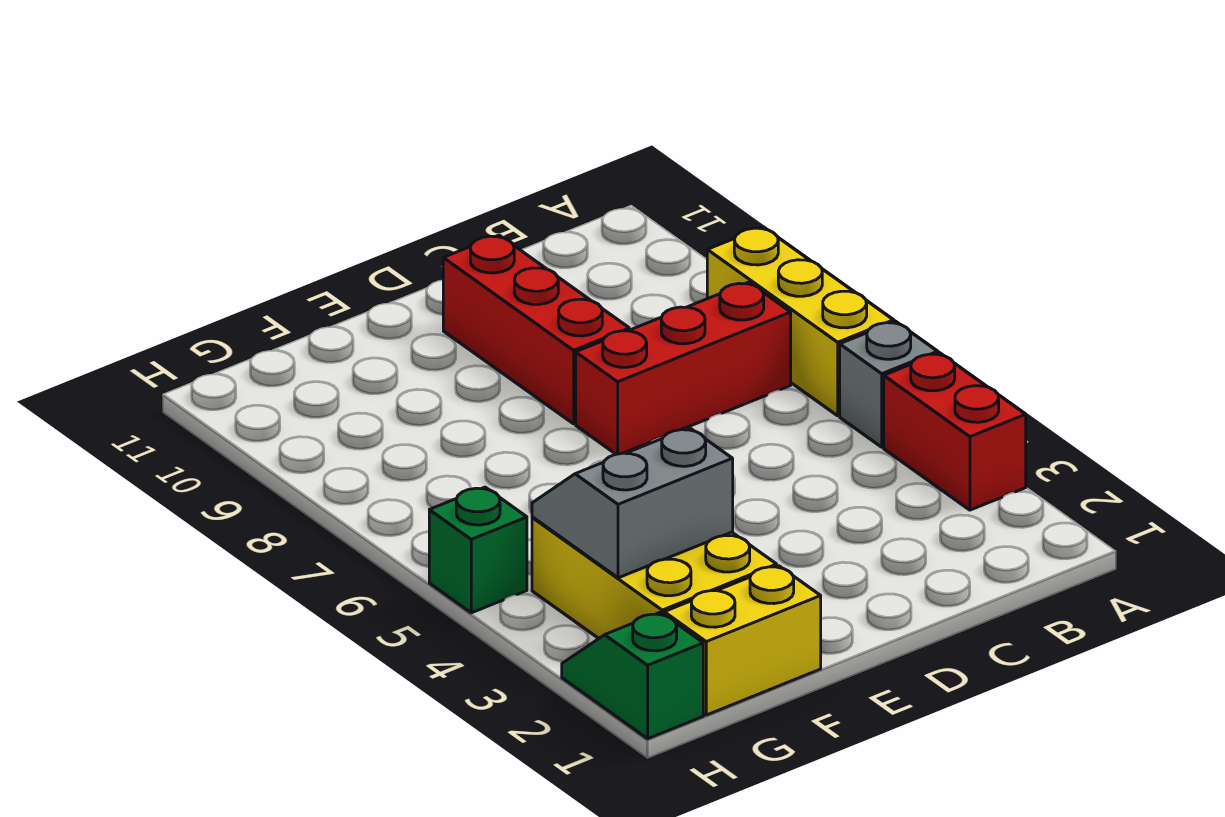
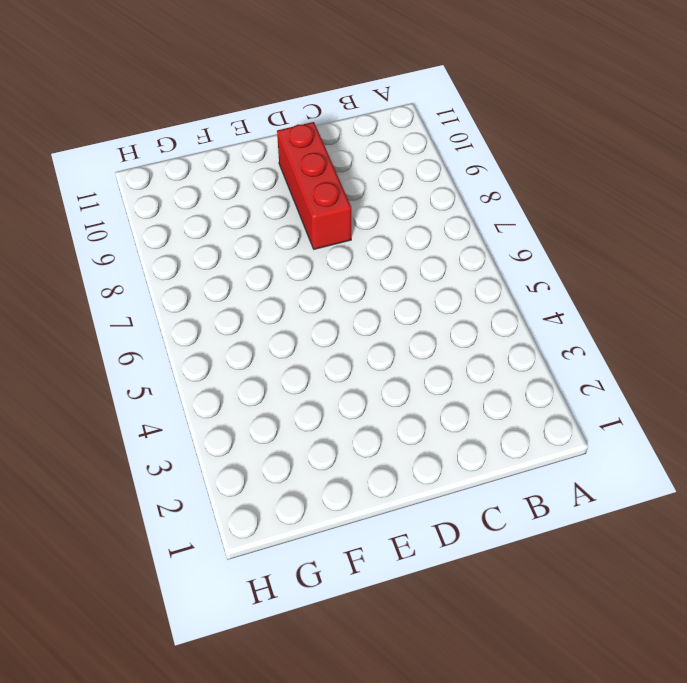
none -> red 1x2 brick [884,353,1026,510]
none -> grey 1x1 brick [840,322,938,447]

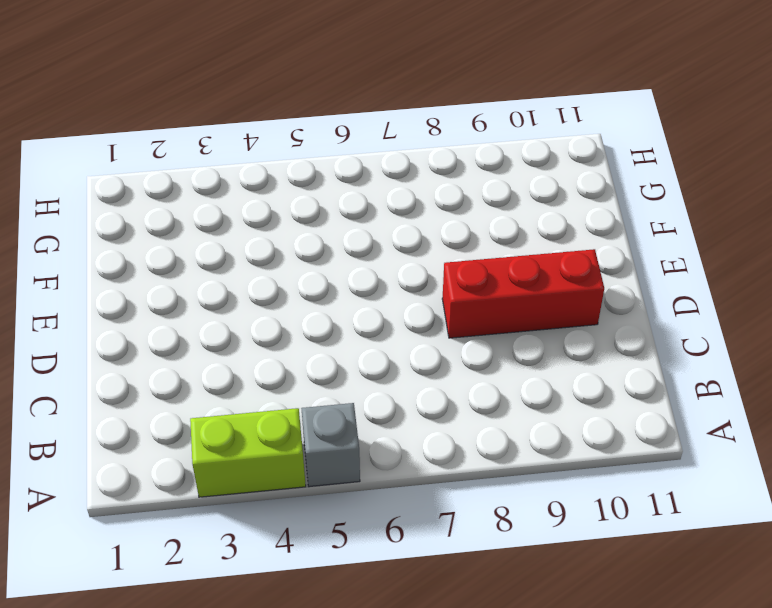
lime 1x2 brick [190,408,306,497] -> red 1x2 brick [884,353,1026,510]
none -> yellow 1x3 brick [707,227,893,416]
none -> red 1x3 brick [576,282,791,454]

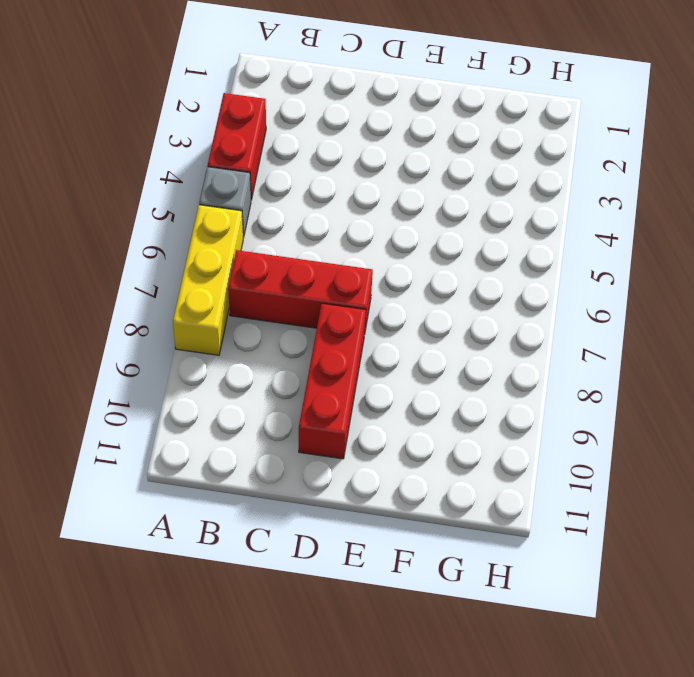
none -> yellow 1x2 brick [664,566,821,715]
none -> yellow 2x3 brick [532,517,777,638]

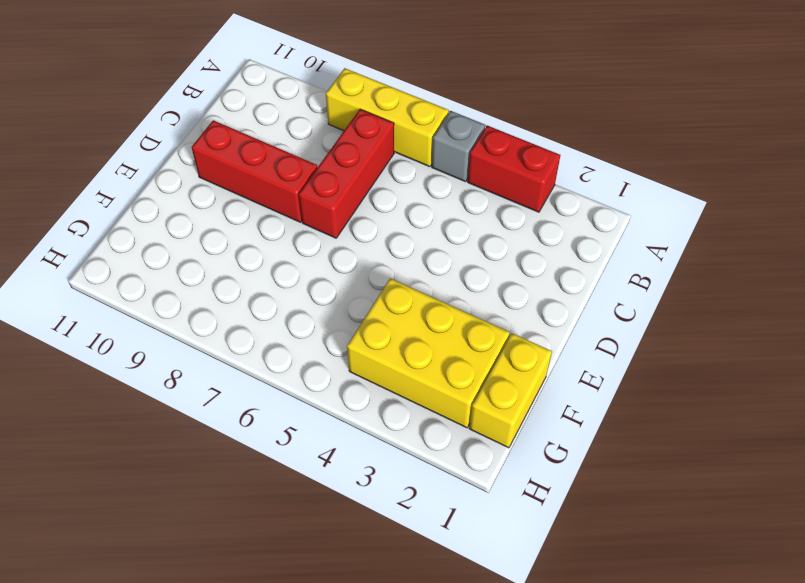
none -> green 1x2 slope [562,612,703,739]
none -> green 1x1 brick [429,487,527,613]

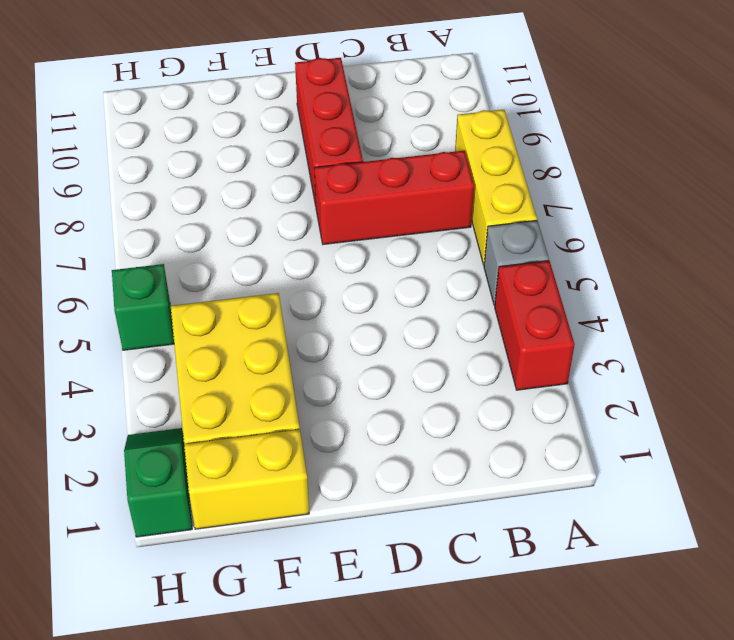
none -> grey 2x2 slope [532,428,733,578]

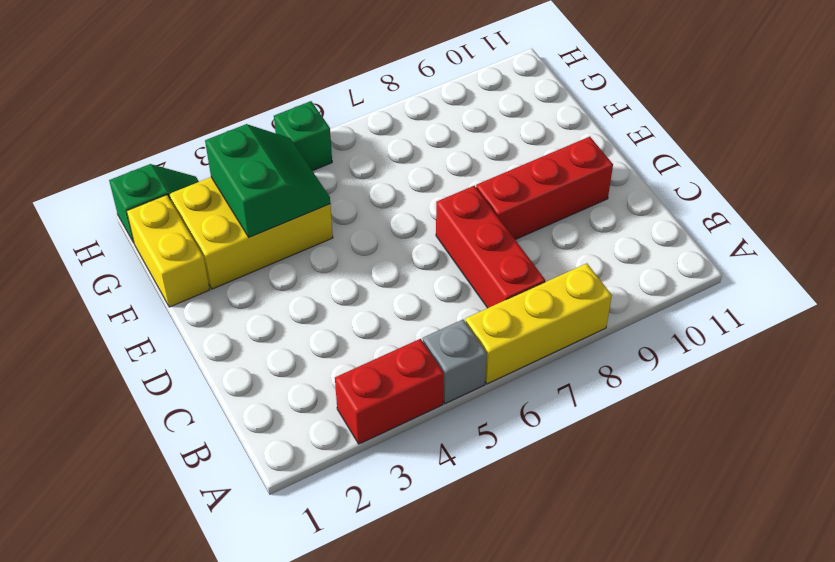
green 2x2 slope [205,124,330,237] -> grey 2x2 slope [532,428,733,578]

